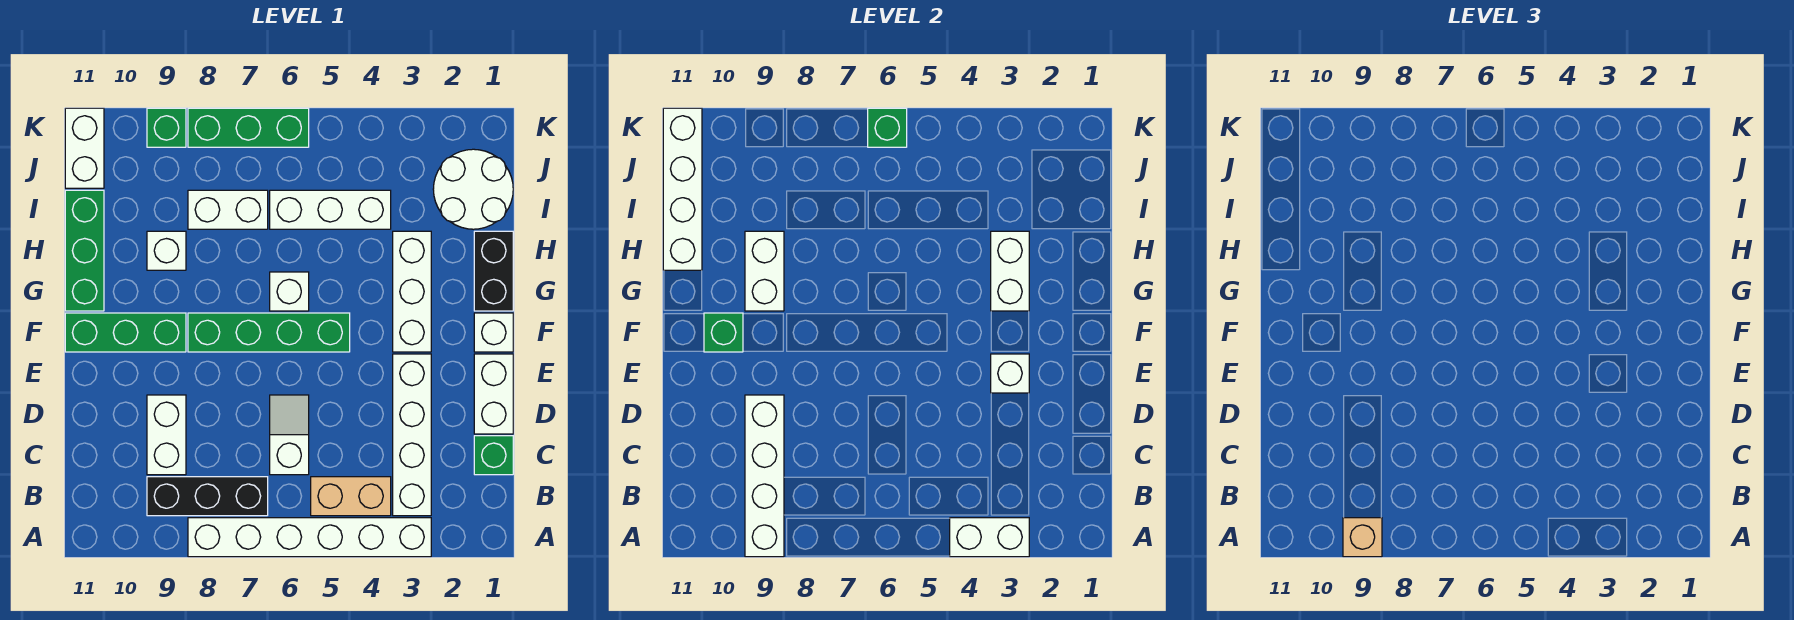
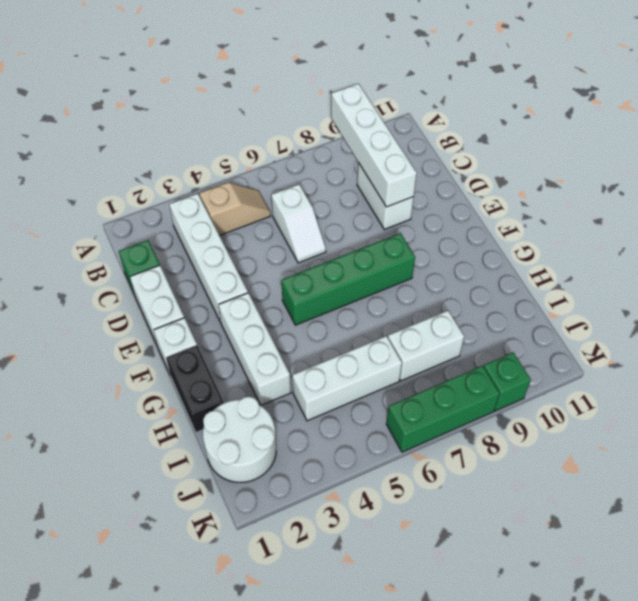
tan 1x2 slope [200,182,271,235] -> tan 1x2 brick [311,477,391,516]
none -> white 1x6 brick [188,518,431,557]
none -> black 1x3 brick [147,477,268,516]
none -> green 1x3 brick [65,313,186,352]
none -> white 1x1 brick [270,272,309,311]

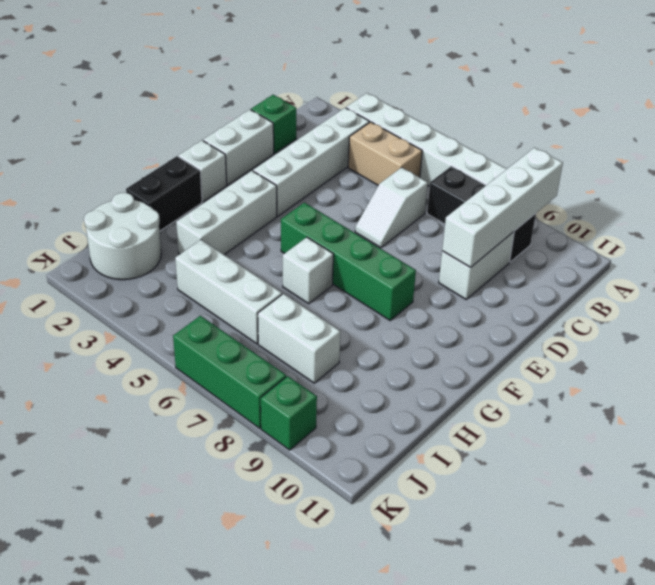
none -> green 1x3 brick [65,313,186,352]
none -> green 1x3 brick [65,190,104,311]
none -> white 1x1 brick [147,231,186,270]
none -> white 1x2 brick [65,108,104,188]

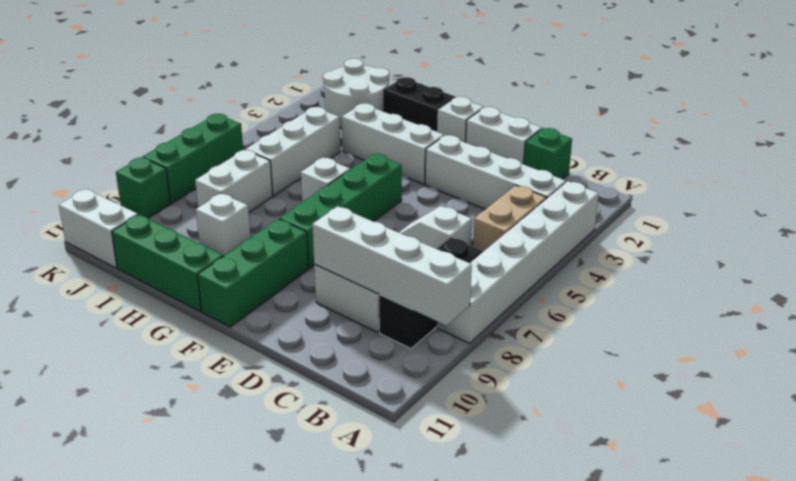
none -> white 1x2 brick [950,518,1029,557]
none -> white 1x1 brick [991,354,1029,393]
none -> green 1x1 brick [704,313,743,352]
none -> white 1x2 brick [991,231,1029,311]

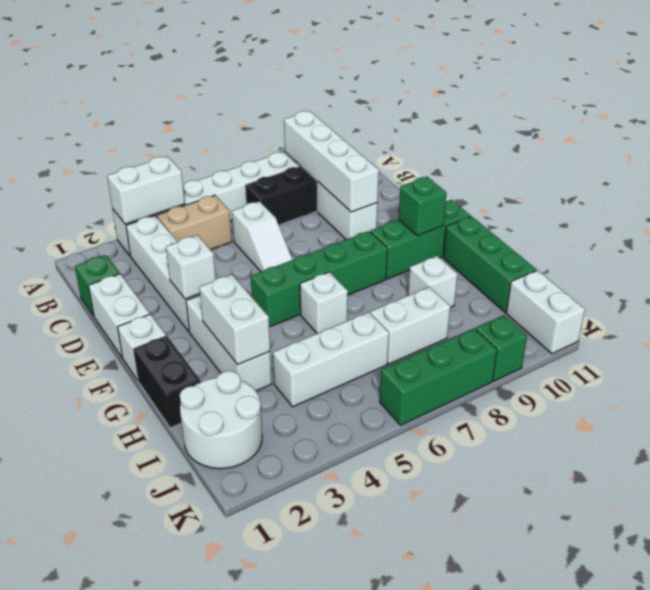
none -> white 1x2 brick [745,231,784,311]
none -> white 1x4 brick [663,108,702,270]
none -> green 1x1 brick [868,108,907,147]
none -> tan 1x1 brick [1343,518,1382,557]

